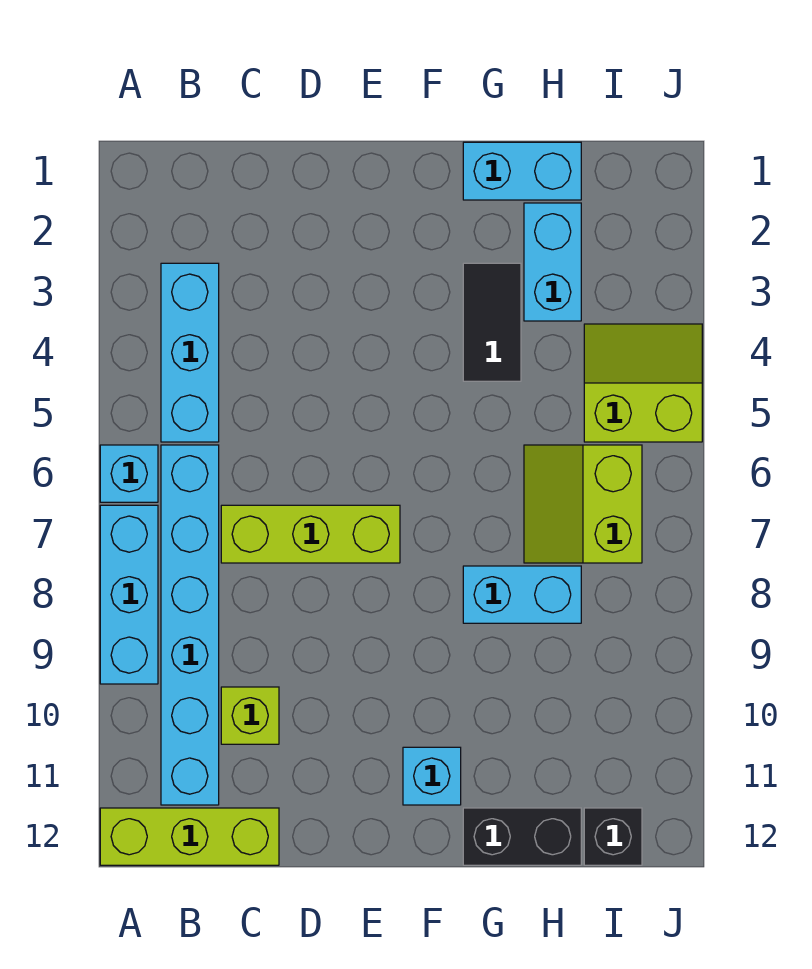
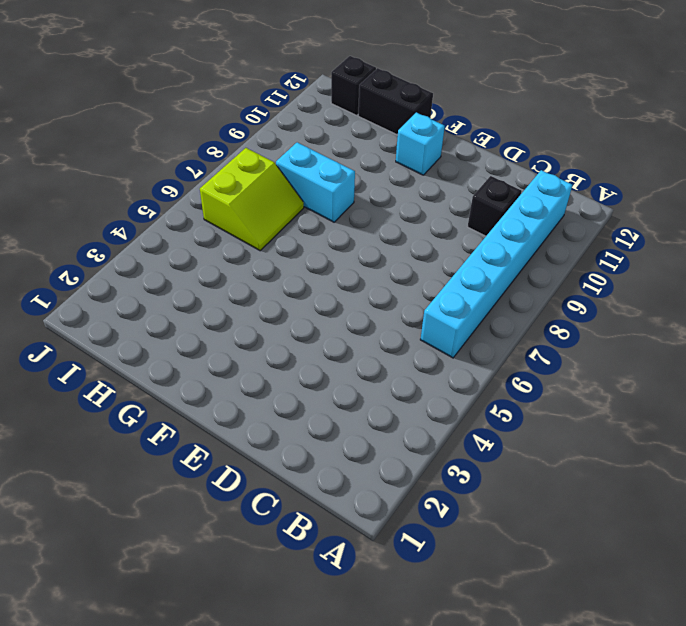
black 1x1 brick [467,176,522,236] -> lime 1x1 brick [221,687,279,744]
none -> cyan 1x1 brick [100,445,158,502]
none -> cyan 1x3 brick [100,505,158,684]
none -> lime 1x3 brick [100,808,279,865]

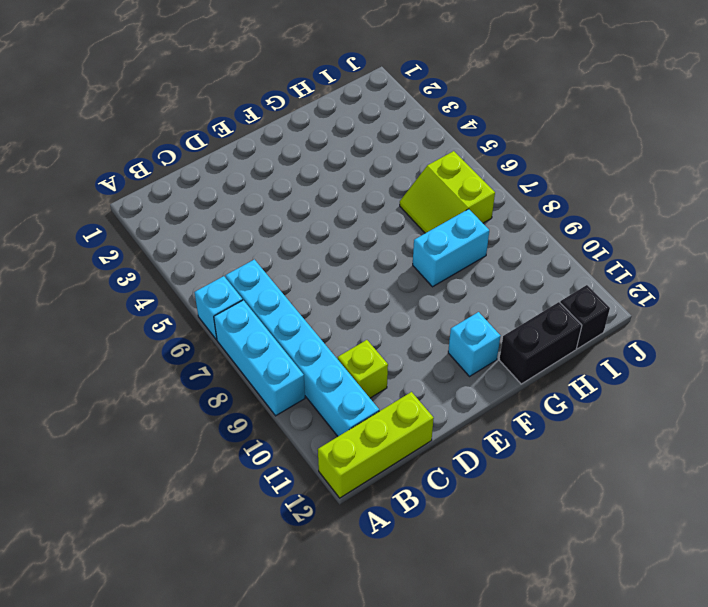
none -> cyan 1x3 brick [161,263,219,442]
none -> lime 1x3 brick [221,505,400,563]
none -> cyan 1x2 brick [463,142,581,200]

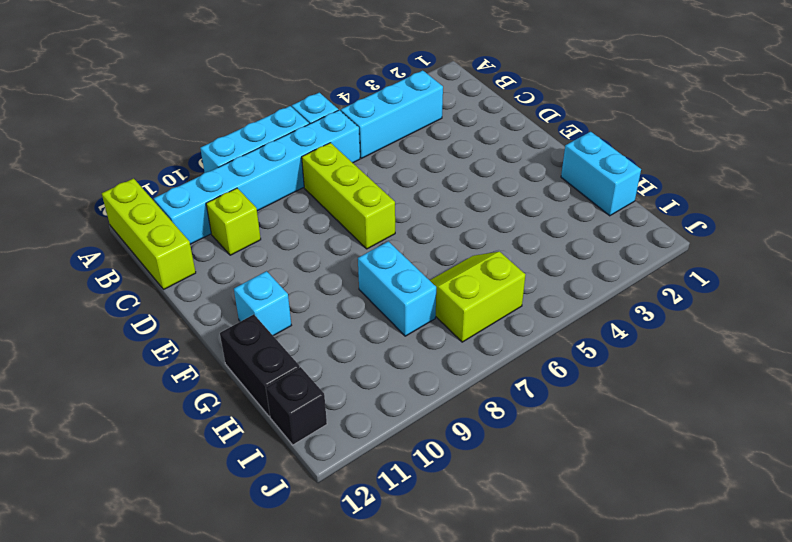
none -> black 1x2 tile [463,263,521,381]
none -> cyan 1x2 brick [524,203,581,321]
none -> lime 2x2 slope [584,324,702,442]

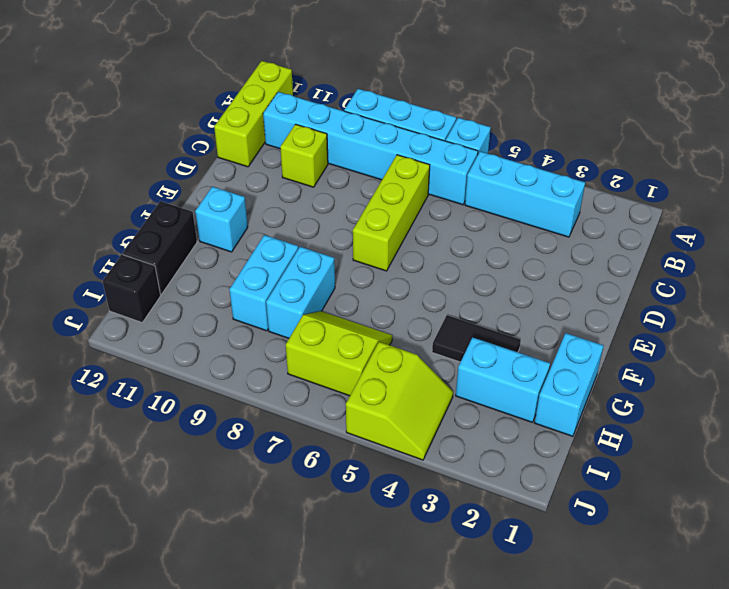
cyan 1x2 brick [229,235,298,331] -> none

